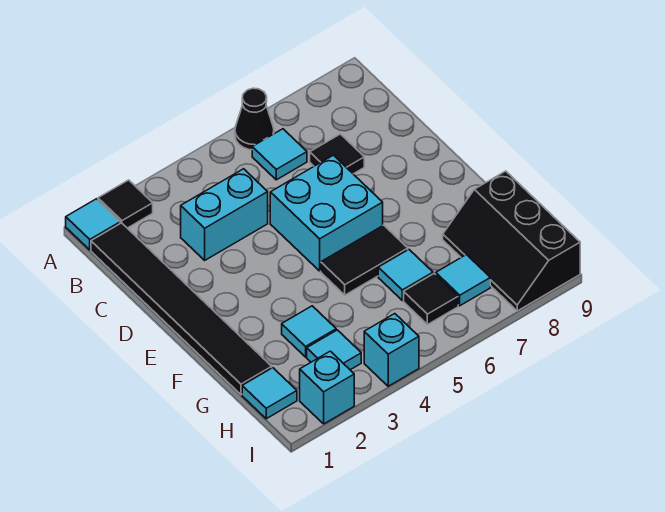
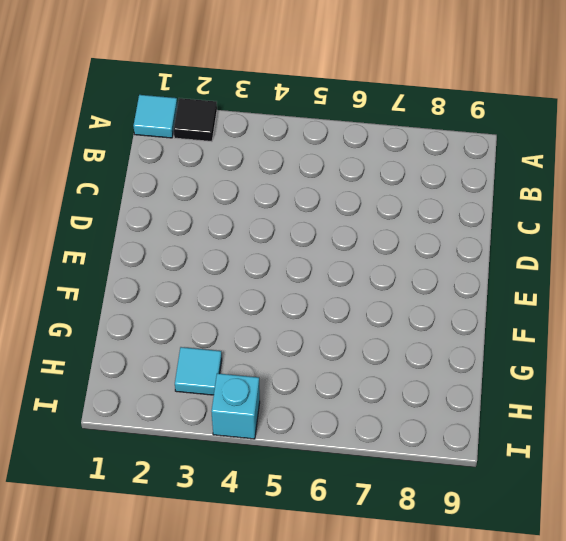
none -> black 1x1 cone [235,88,274,150]
none -> black 1x6 tile [91,223,272,395]
none -> cyan 1x1 tile [252,129,307,180]

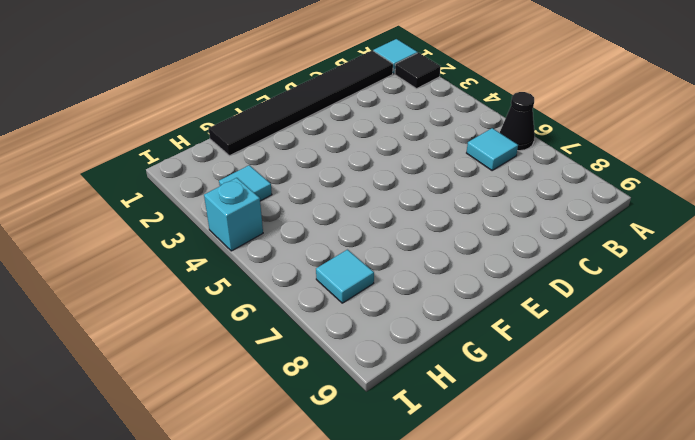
none -> cyan 1x2 brick [181,169,268,260]
none -> black 1x1 tile [310,134,364,174]
none -> cyan 2x2 brick [270,155,383,271]

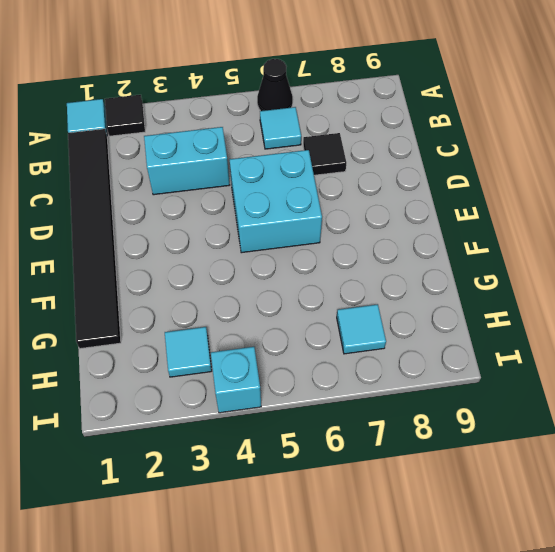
none -> black 1x2 tile [321,225,408,295]
none -> cyan 1x1 tile [282,306,336,357]
none -> cyan 1x1 tile [378,250,433,300]

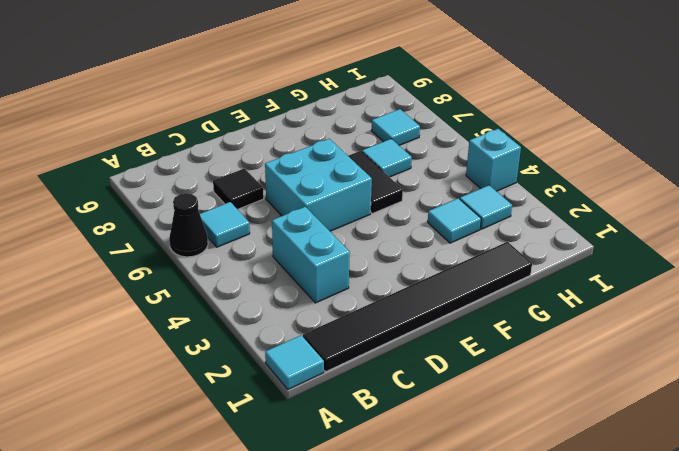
none -> black 1x1 tile [98,180,153,228]
none -> black 2x3 slope [443,171,580,311]
none -> cyan 1x1 tile [242,368,297,419]

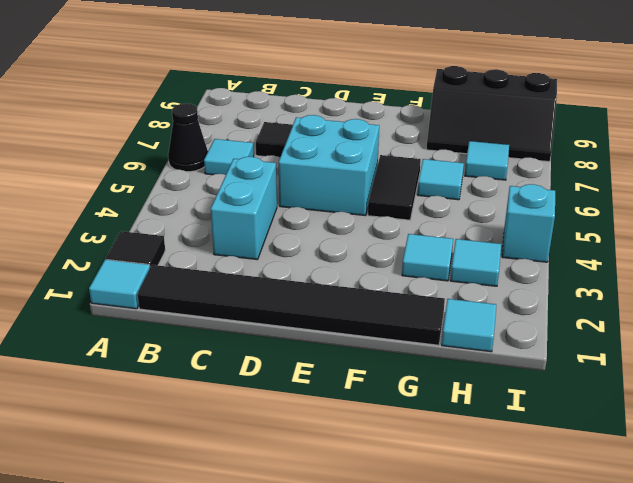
none -> black 1x1 tile [404,274,458,325]
none -> cyan 1x1 brick [300,351,354,424]

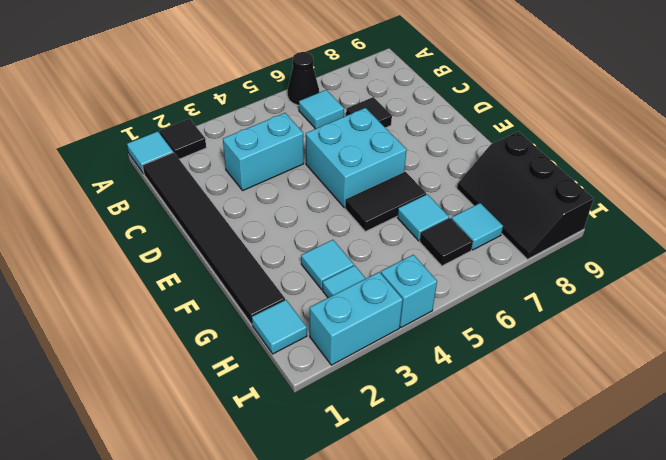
cyan 1x2 brick [310,272,403,365] -> cyan 1x1 brick [300,351,354,424]

